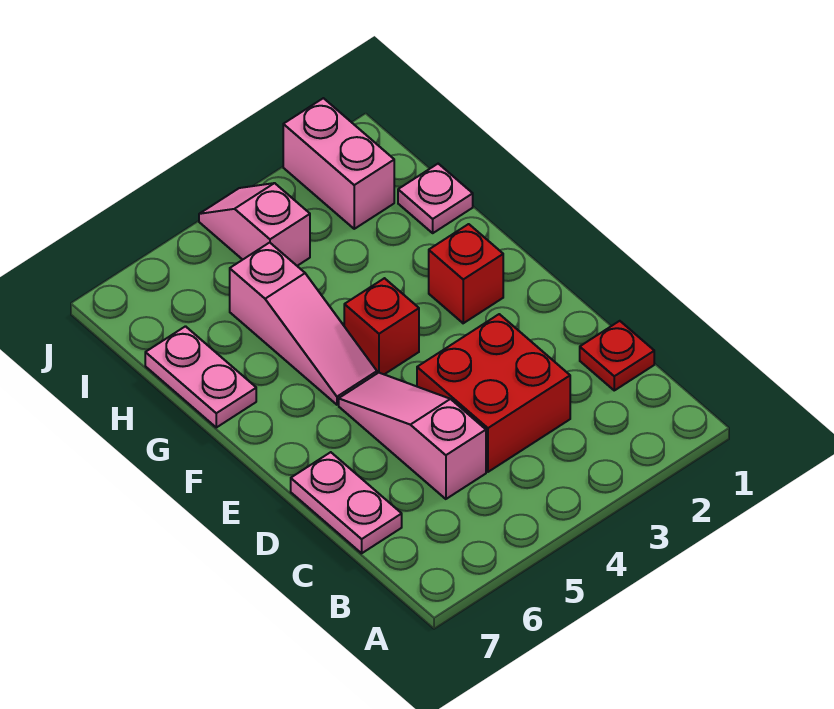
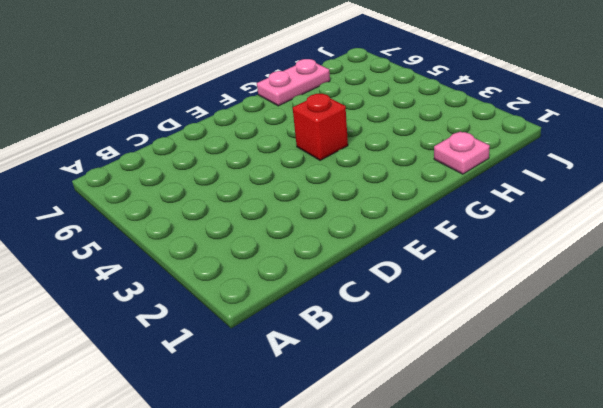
none -> red 1x1 plate [580,321,654,390]
none -> red 2x2 brick [417,314,570,472]

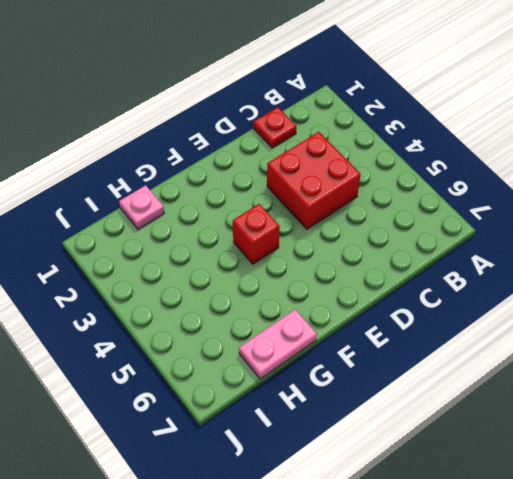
none -> pink 1x3 slope [339,373,486,499]
none -> pink 1x2 plate [291,452,402,553]

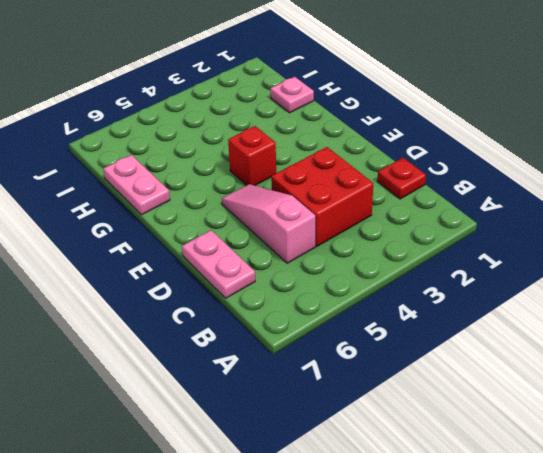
none -> red 1x1 brick [429,224,503,323]
none -> pink 1x3 slope [230,243,377,405]

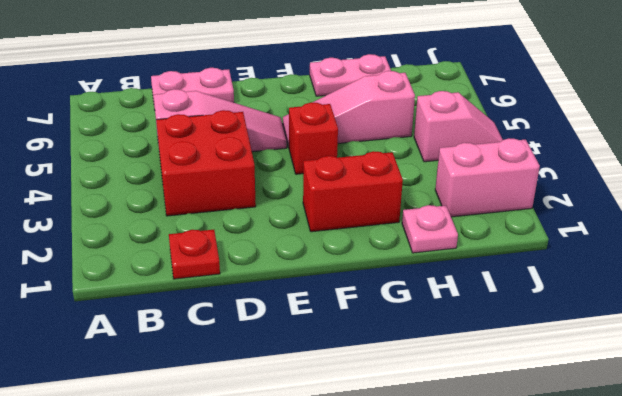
red 1x2 brick [303,151,403,232] -> red 1x1 brick [429,224,503,323]

